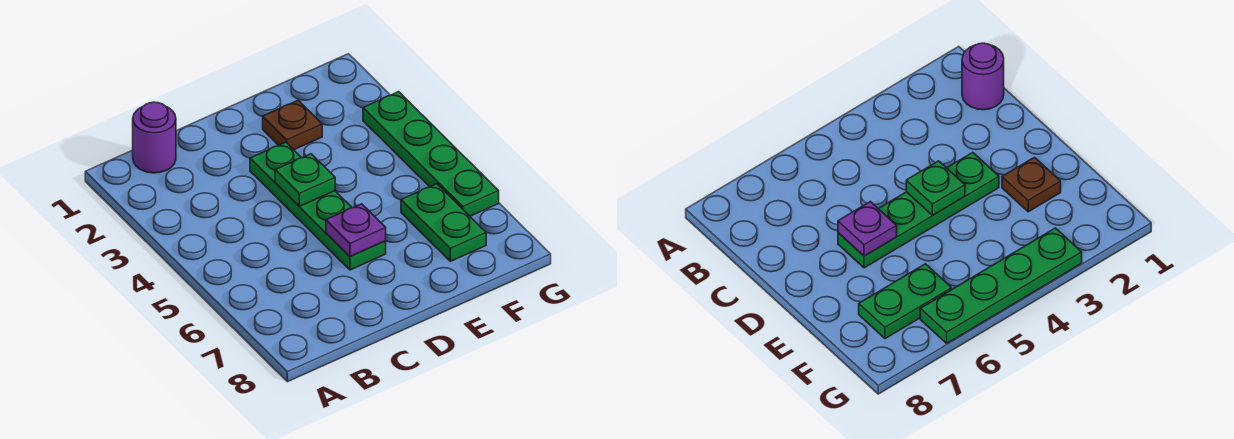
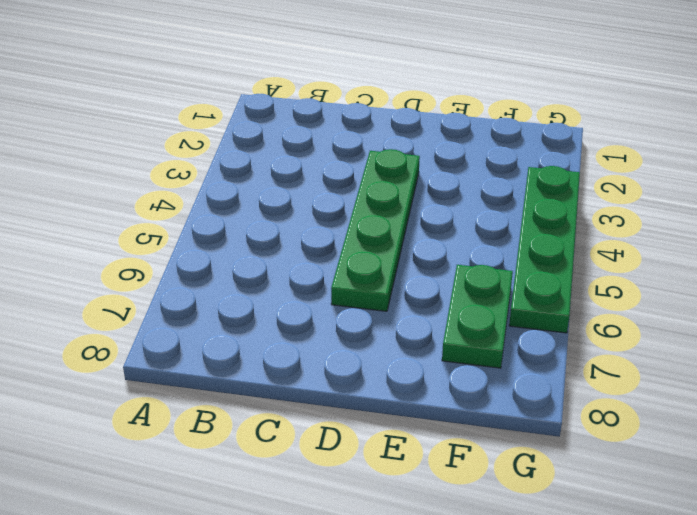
none -> purple 1x1 round brick [133,102,176,173]
none -> brown 1x1 plate [263,100,322,150]

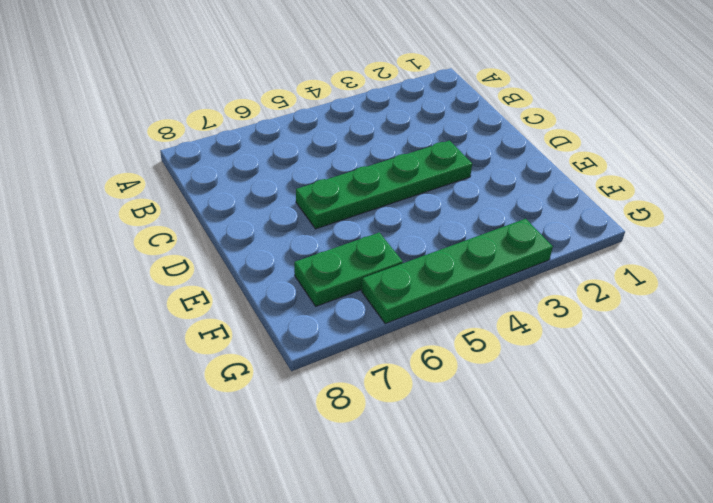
none -> purple 1x1 round brick [133,102,176,173]
none -> brown 1x1 plate [263,100,322,150]

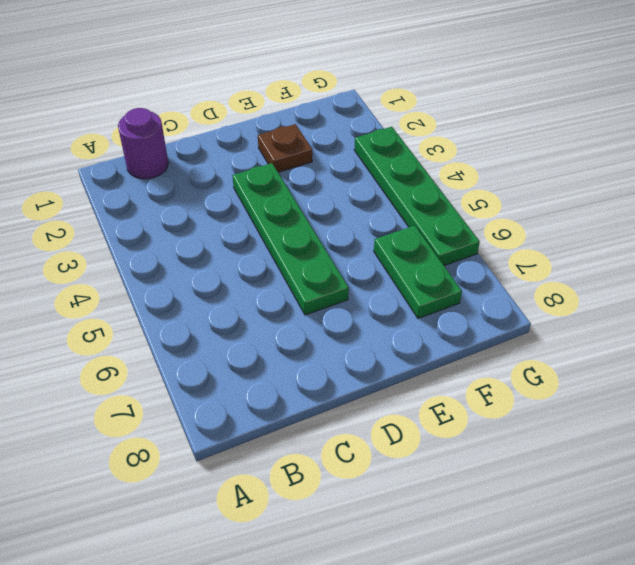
none -> green 1x1 plate [275,154,335,206]
none -> purple 1x1 plate [326,204,386,256]

